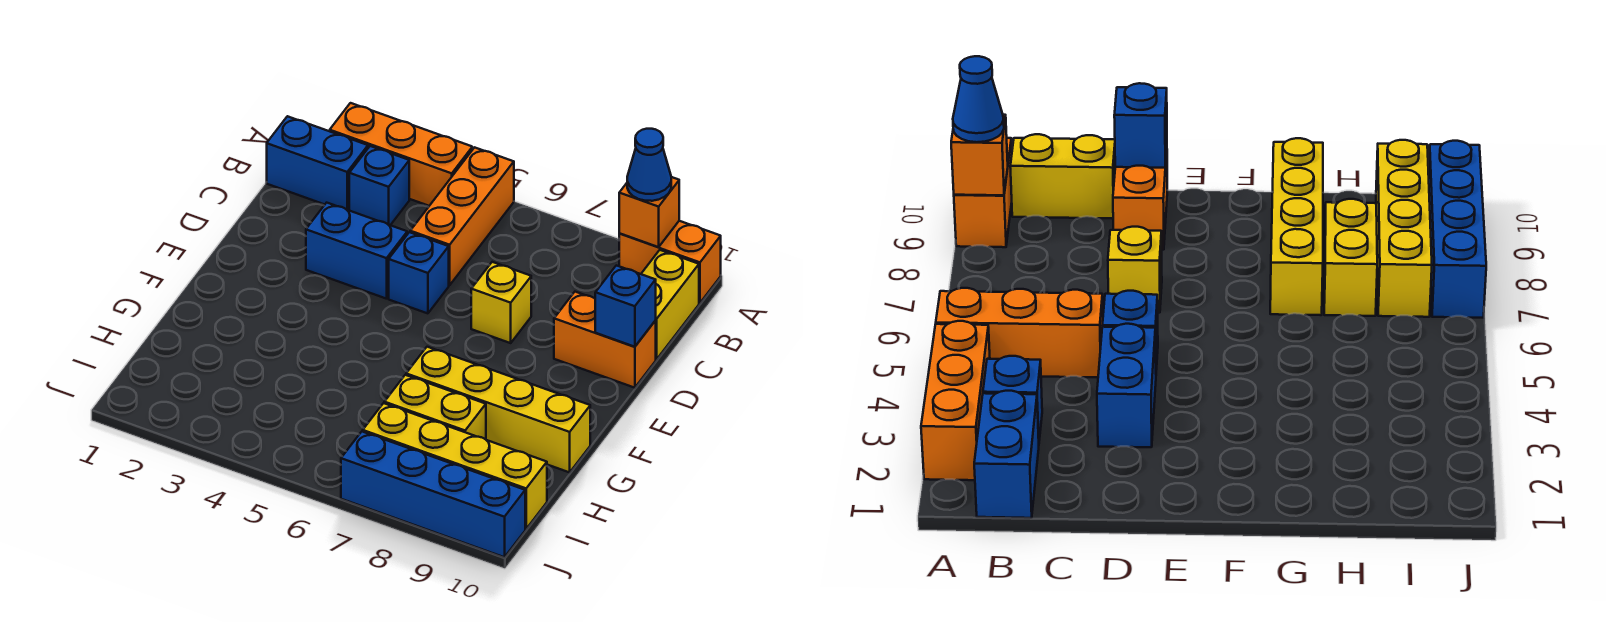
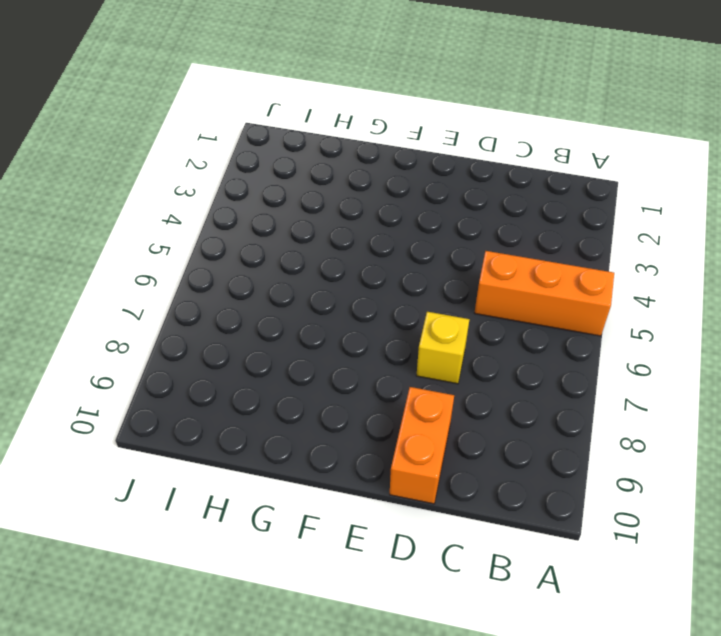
none -> orange 1x3 brick [330,103,472,206]
none -> orange 1x2 brick [619,221,721,303]
none -> blue 1x2 brick [267,116,368,210]

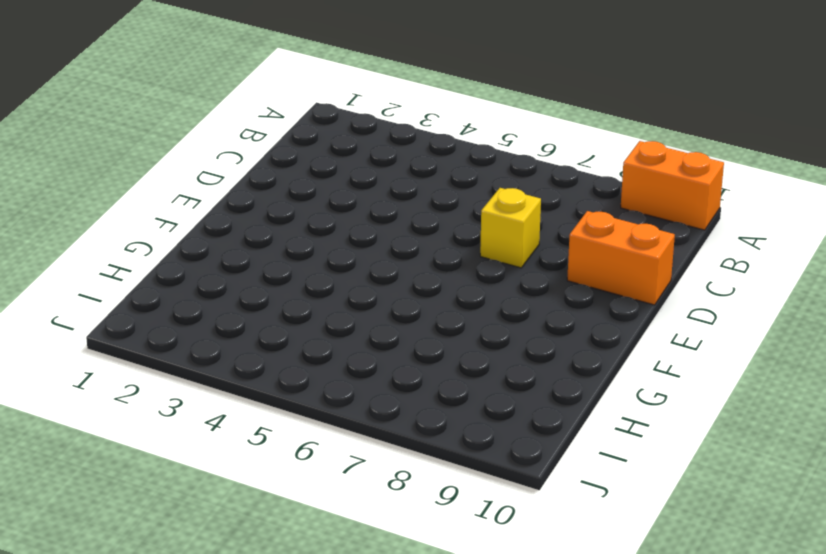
none -> orange 1x3 brick [330,103,472,206]
none -> orange 1x3 brick [410,147,514,285]
none -> blue 1x2 brick [267,116,368,210]

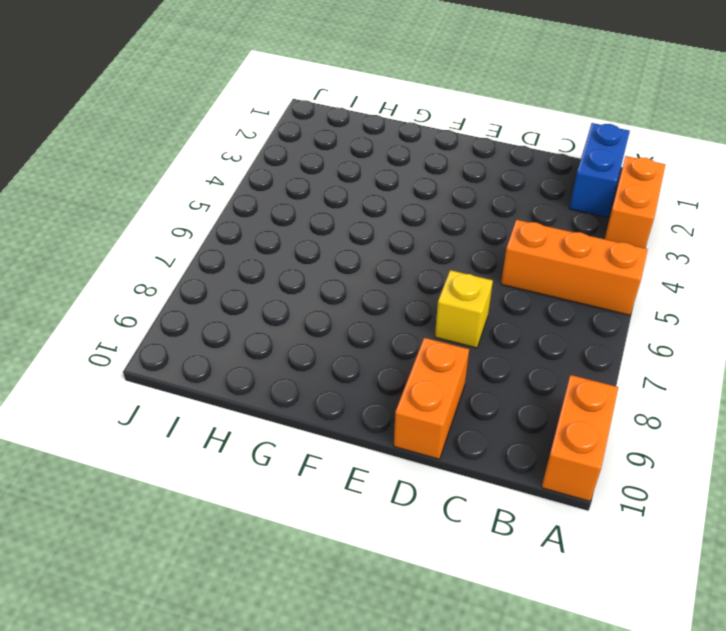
orange 1x2 brick [605,156,666,248] -> orange 1x3 brick [330,103,472,206]
none -> blue 1x1 brick [349,146,409,225]
none -> yellow 1x2 brick [641,250,699,359]
none -> blue 1x2 brick [306,203,407,299]

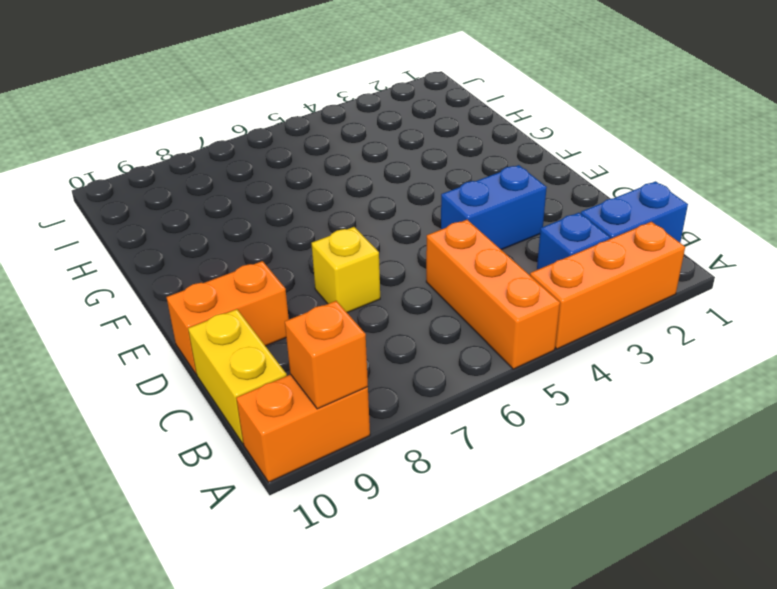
none -> blue 1x1 brick [389,232,449,313]
none -> yellow 1x4 brick [406,347,590,472]
none -> yellow 1x2 brick [384,375,486,439]

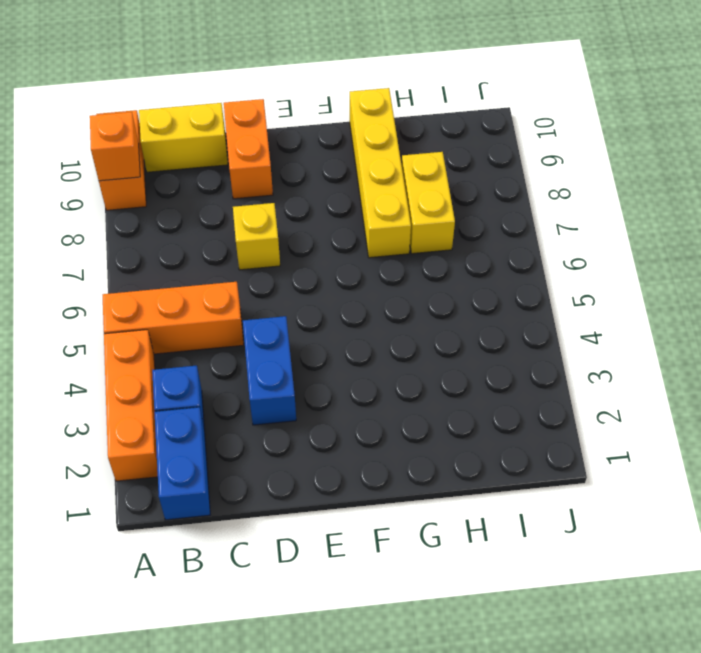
none -> blue 1x1 brick [389,232,449,313]
none -> yellow 1x4 brick [363,403,547,529]
none -> blue 1x4 brick [341,431,525,557]

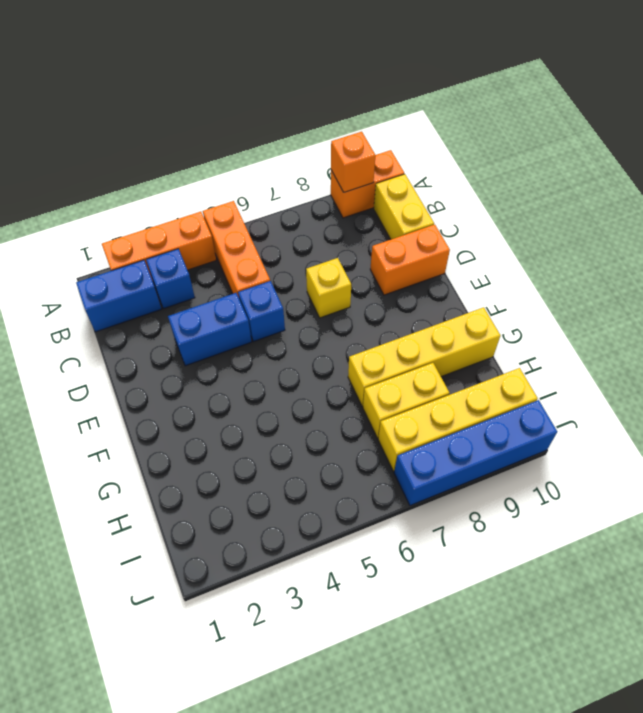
none -> blue 1x1 brick [595,265,656,347]
none -> blue 1x1 cone [627,129,671,201]

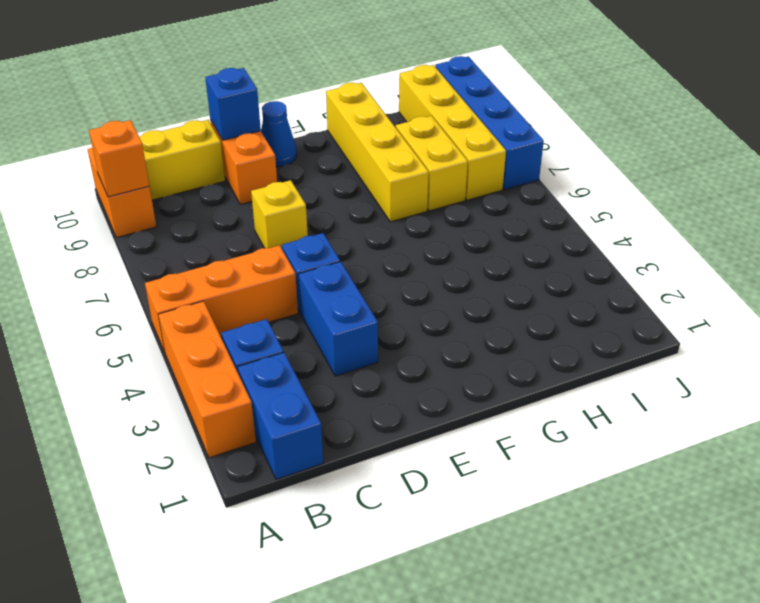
blue 1x1 cone [261,101,297,167] -> blue 1x1 cone moved to [627,129,671,201]

